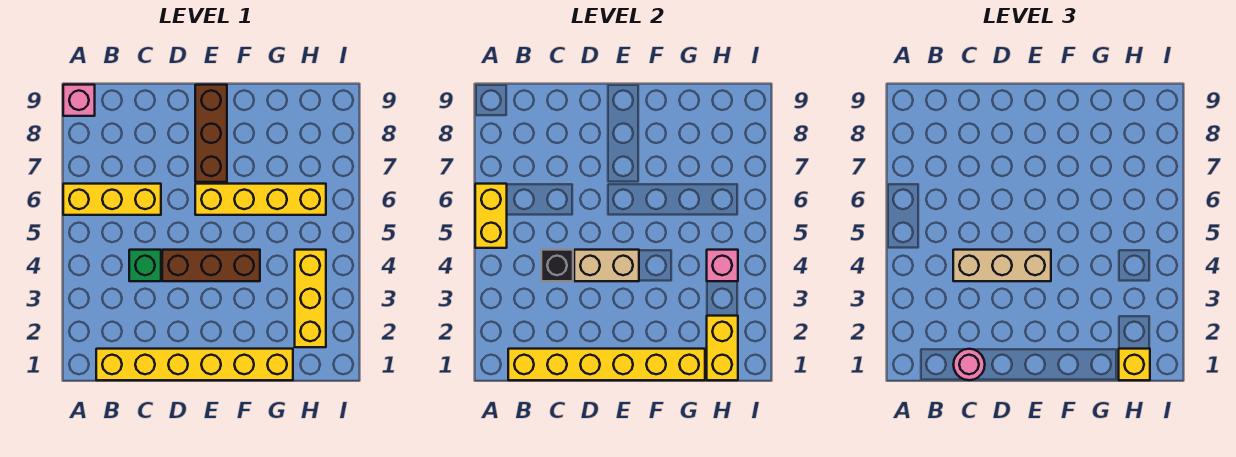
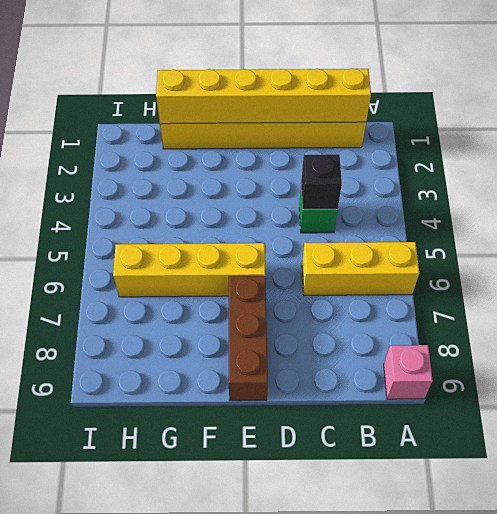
none -> brown 1x3 brick [162,250,260,281]
none -> yellow 1x3 brick [295,250,326,347]
none -> yellow 1x2 brick [475,184,507,248]

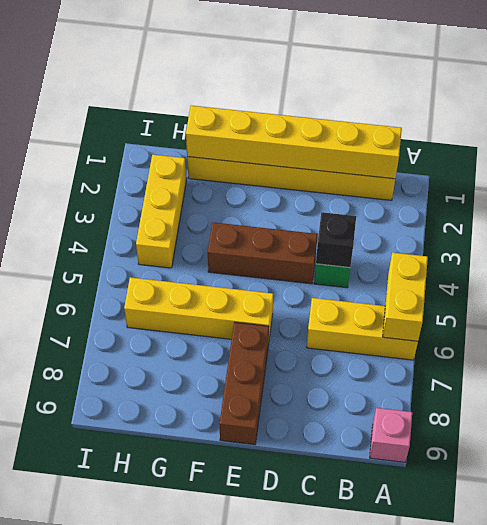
none -> tan 1x2 brick [574,250,639,281]
none -> yellow 1x2 brick [707,316,738,380]
none -> pink 1x1 brick [707,250,738,281]

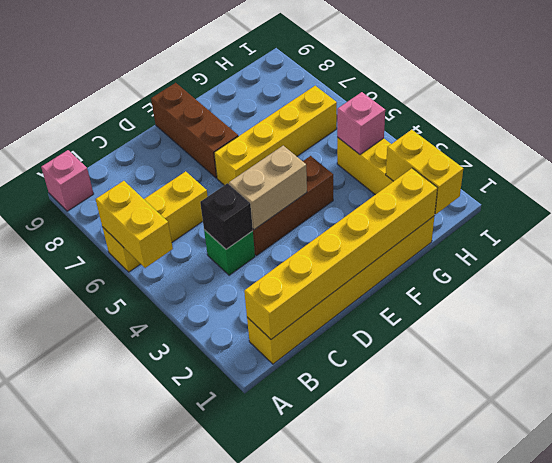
none -> pink 1x1 round brick [953,349,985,380]
none -> tan 1x3 brick [953,250,1051,281]
none -> yellow 1x1 brick [1119,349,1150,380]

